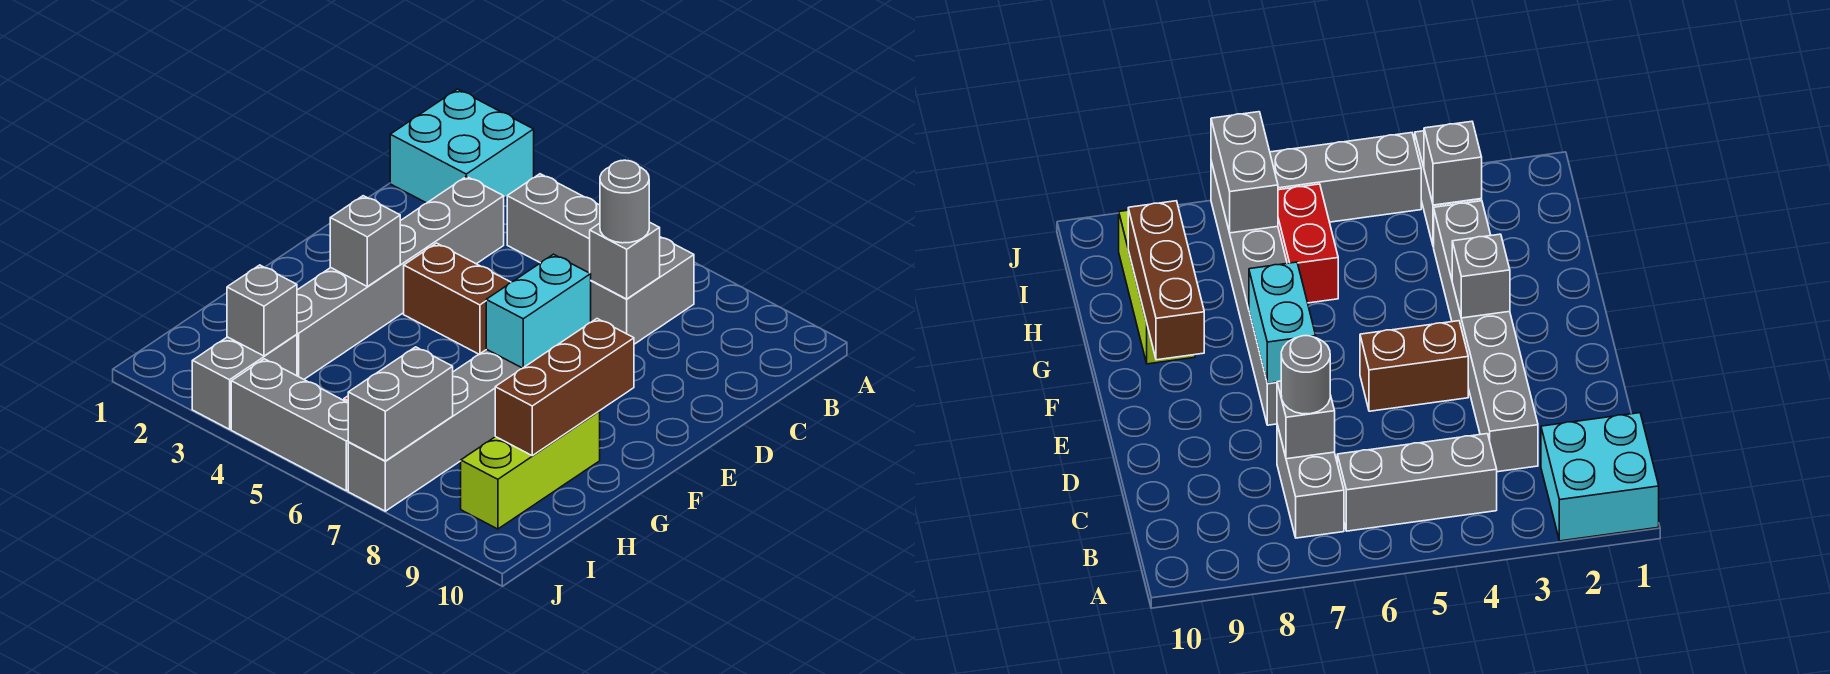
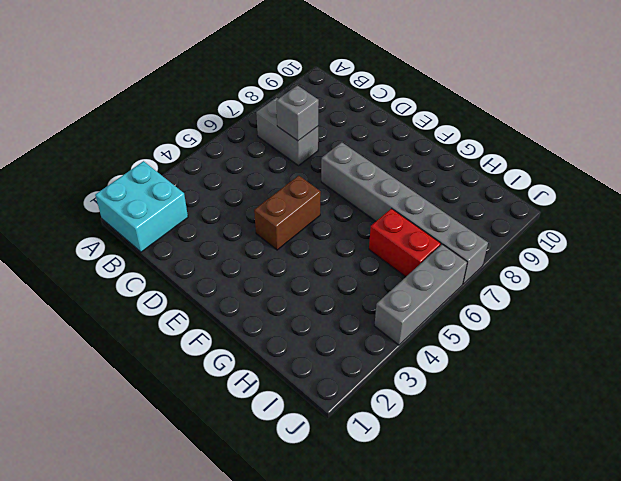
none -> grey 1x3 brick [507,174,600,273]
none -> grey 1x6 brick [297,176,504,379]
none -> lime 1x3 brick [461,411,600,529]

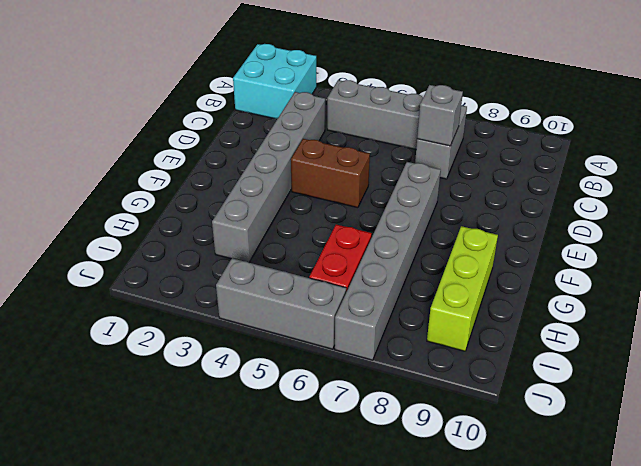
none -> grey 1x2 brick [192,335,297,429]
none -> cyan 1x2 brick [486,254,591,368]
none -> grey 1x1 brick [330,196,400,286]

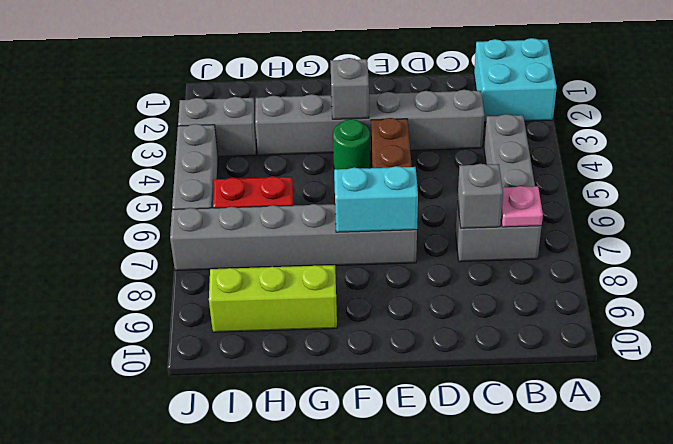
pink 1x1 plate [501,186,543,227] -> none
green 1x1 round brick [333,119,370,169] -> none
none -> brown 1x3 brick [495,319,634,456]
none -> grey 1x1 brick [227,265,297,356]
none -> grey 1x2 brick [348,347,453,461]

